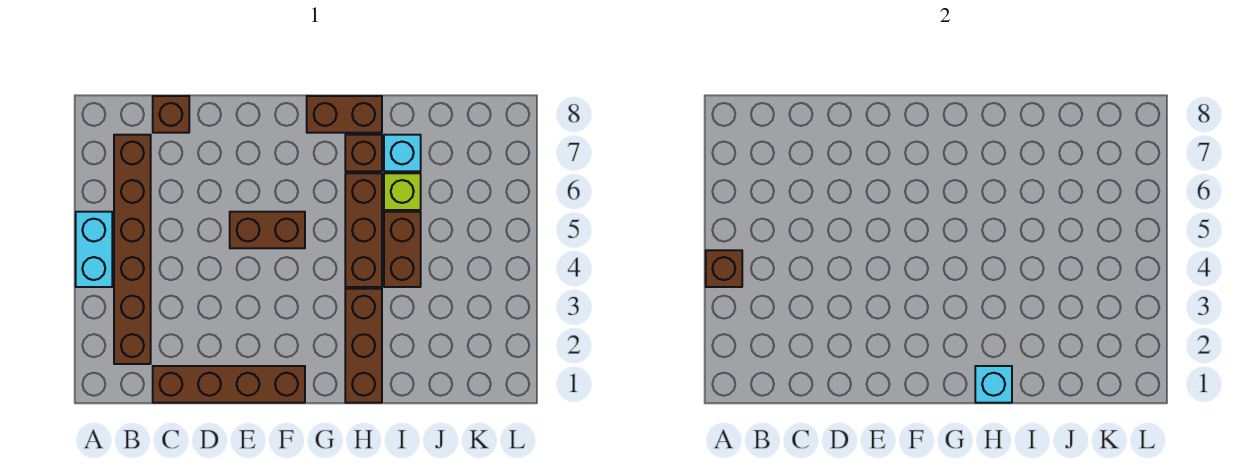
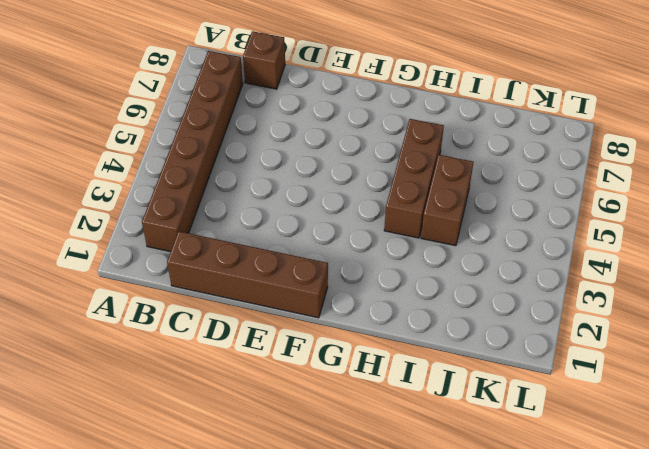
none -> cyan 1x2 brick [76,212,112,287]
none -> brown 1x2 brick [230,212,305,248]
none -> brown 1x2 brick [307,96,382,133]

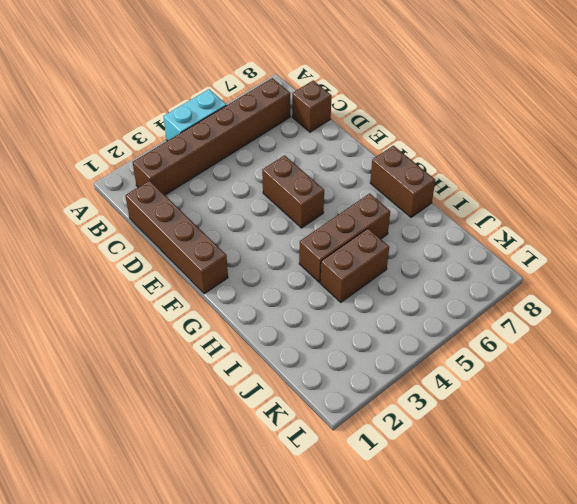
none -> brown 1x3 brick [345,289,382,403]
none -> brown 1x1 brick [345,135,382,171]
none -> lime 1x1 brick [384,173,421,210]

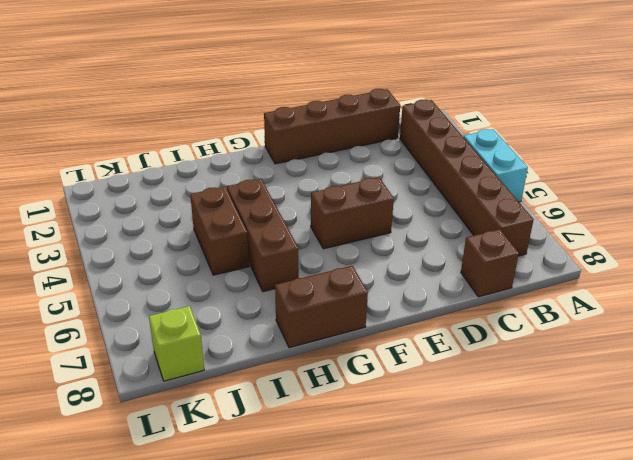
lime 1x1 brick [149,306,204,381] -> lime 1x1 brick moved to [384,173,421,210]
none -> brown 1x3 brick [345,289,382,403]
none -> brown 1x1 brick [345,135,382,171]
none -> cyan 1x1 brick [384,135,421,171]

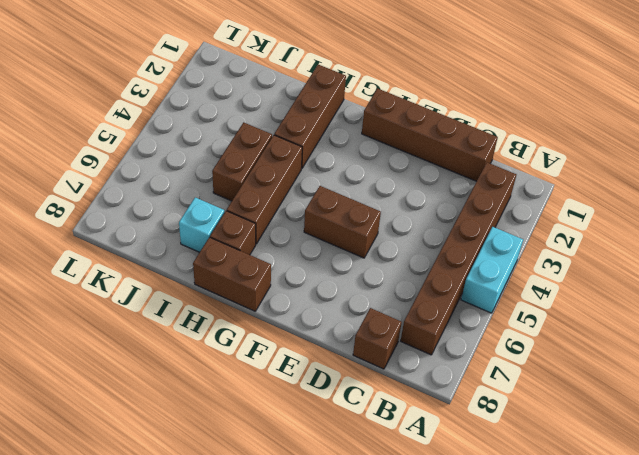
none -> lime 1x1 brick [384,173,421,210]
none -> brown 1x1 brick [706,250,742,287]
none -> cyan 1x1 brick [975,366,1012,403]

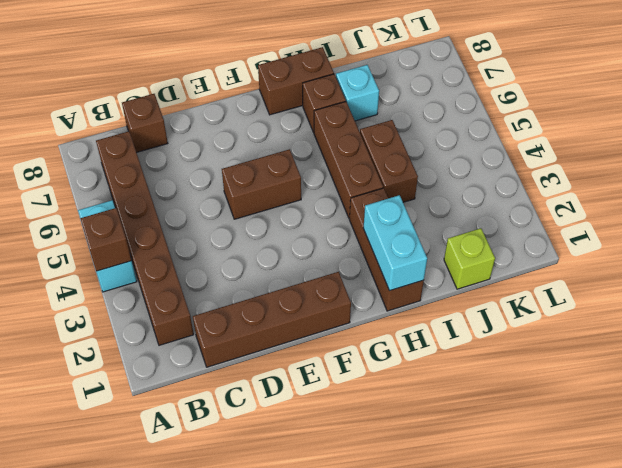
cyan 1x2 brick [363,195,427,291] -> cyan 1x1 brick [975,366,1012,403]
lime 1x1 brick [444,228,495,289] -> lime 1x1 brick moved to [384,173,421,210]

